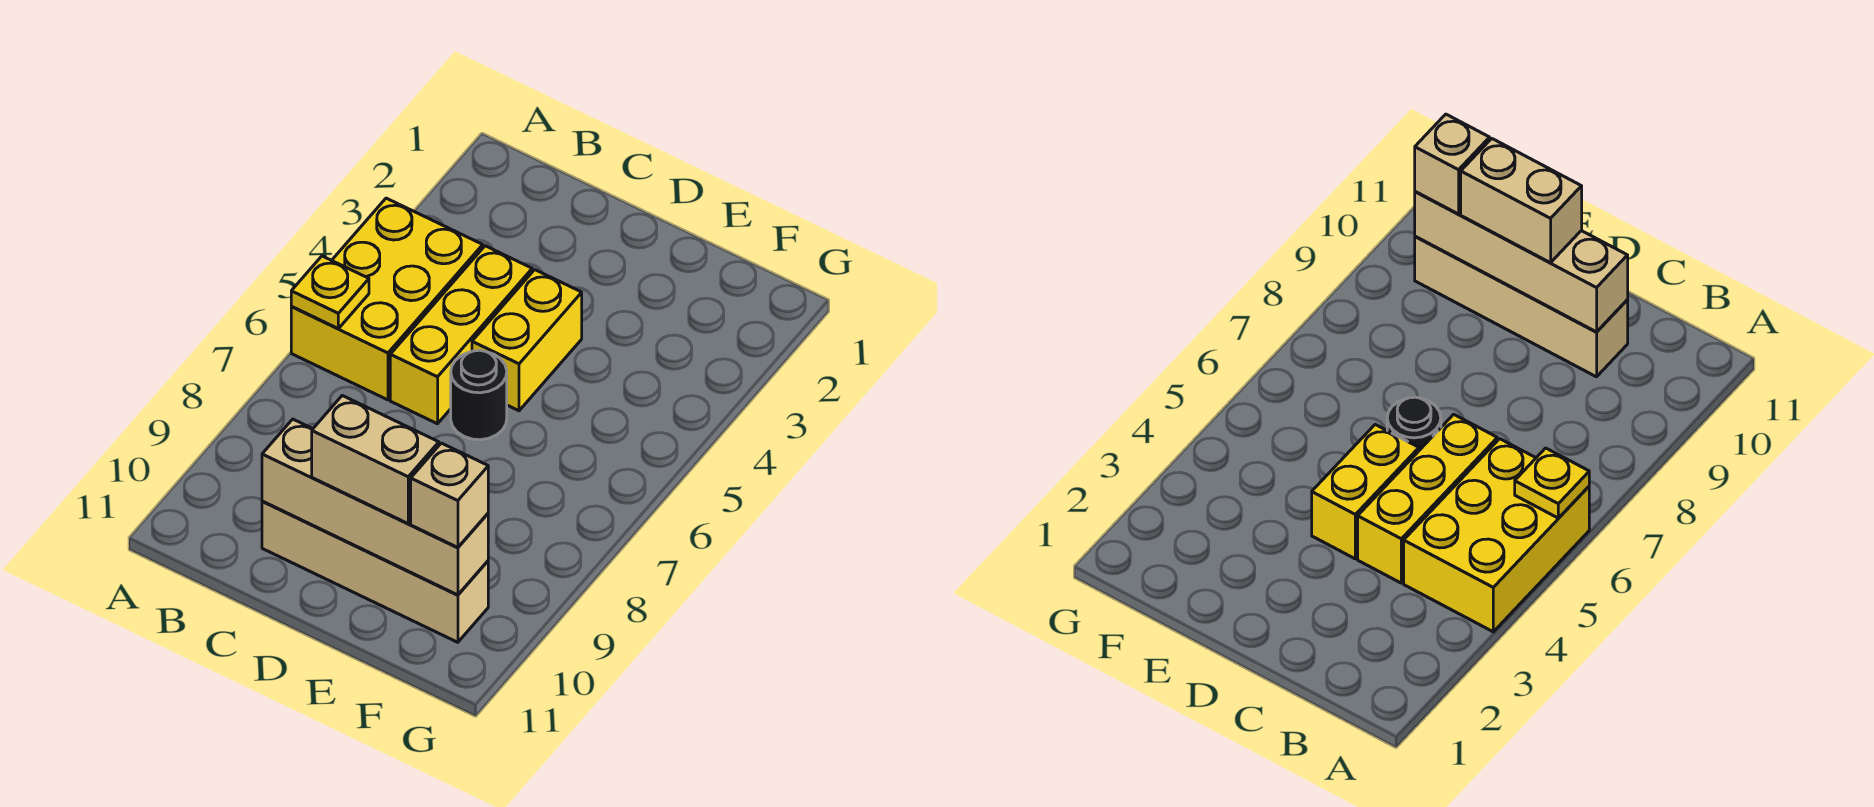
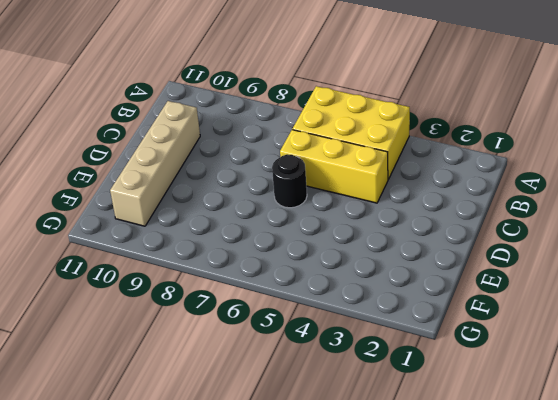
none -> yellow 1x2 brick [472,270,582,411]
none -> yellow 1x1 plate [291,256,369,328]

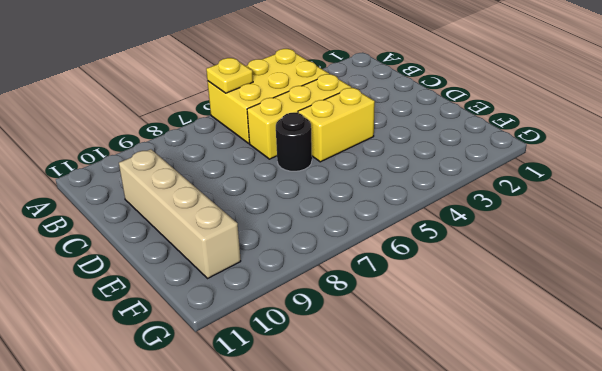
none -> tan 1x4 brick [262,419,488,595]
none -> tan 1x2 brick [312,396,439,523]

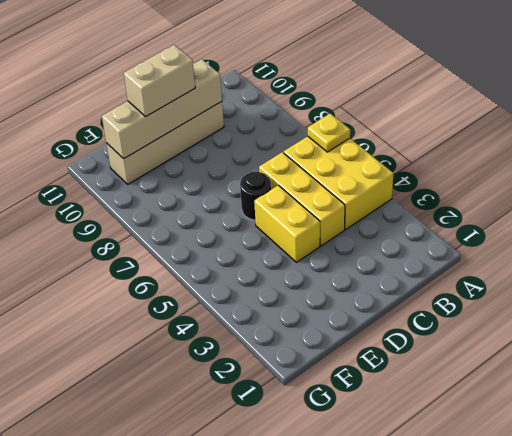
none -> tan 1x1 brick [411,443,488,547]

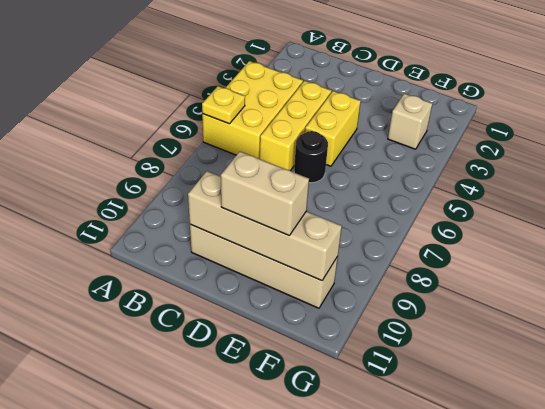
tan 1x1 brick [388,94,432,149] -> tan 1x1 brick moved to [411,443,488,547]

